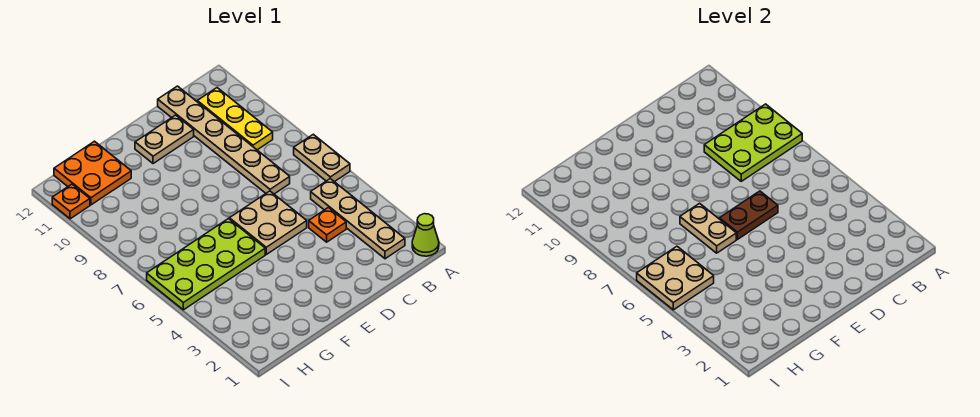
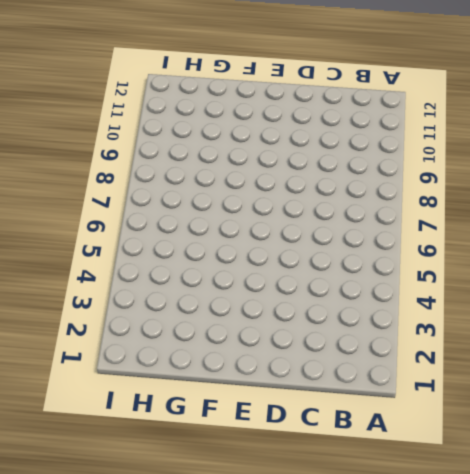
none -> lime 1x1 cone [412,214,439,256]
none -> tan 1x2 plate [294,134,350,182]
none -> tan 1x4 plate [311,179,405,259]

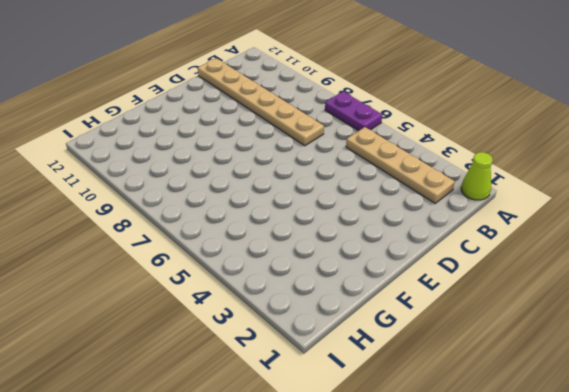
purple 1x2 plate [325,92,382,131] -> tan 1x2 plate [294,134,350,182]
none -> yellow 1x3 plate [197,88,273,150]
none -> orange 1x1 plate [309,208,346,242]
none -> tan 2x2 plate [229,191,307,254]

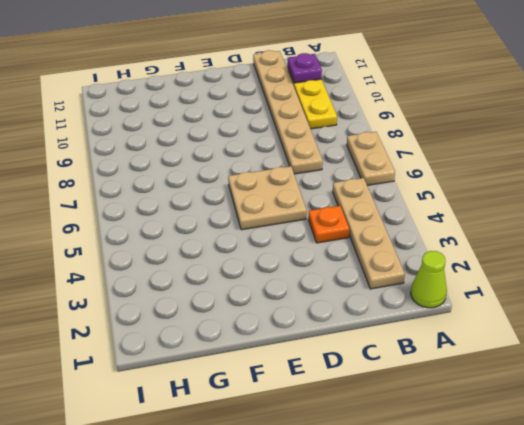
purple 1x1 plate [288,53,322,83] -> none
none -> tan 1x2 plate [135,115,194,164]
none -> lime 2x4 plate [147,219,265,310]
none -> orange 2x2 plate [54,141,131,205]

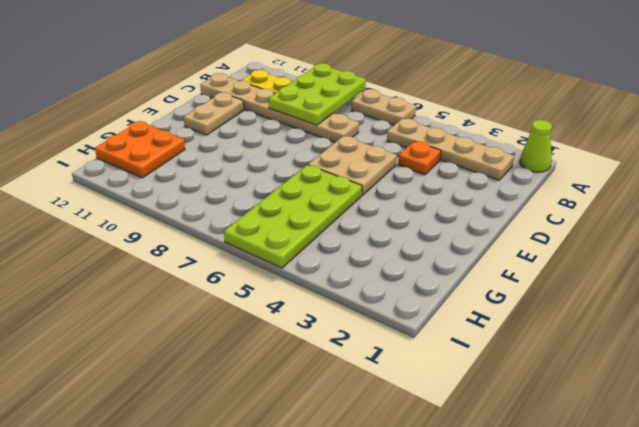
none -> orange 1x1 plate [52,184,90,219]
none -> brown 1x2 plate [719,191,778,239]
none -> tan 1x2 plate [680,203,736,253]

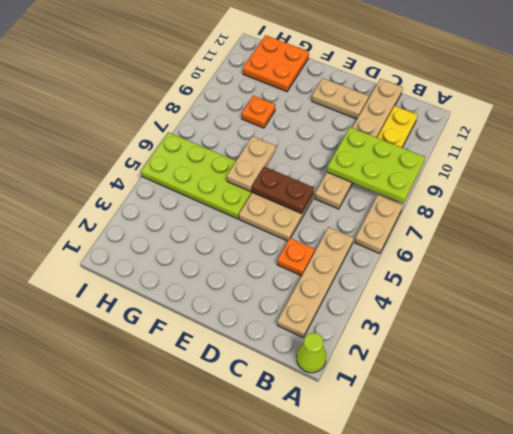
orange 1x1 plate [242,96,275,128] -> orange 1x1 plate moved to [52,184,90,219]
none -> tan 2x2 plate [637,246,714,310]

